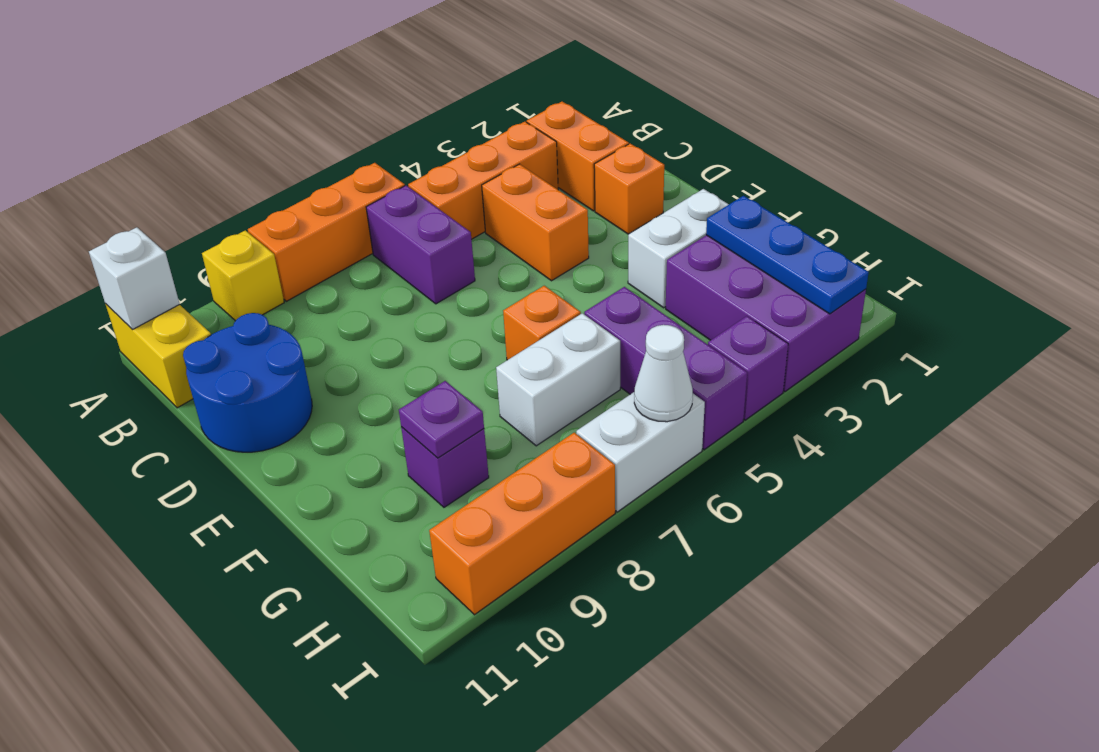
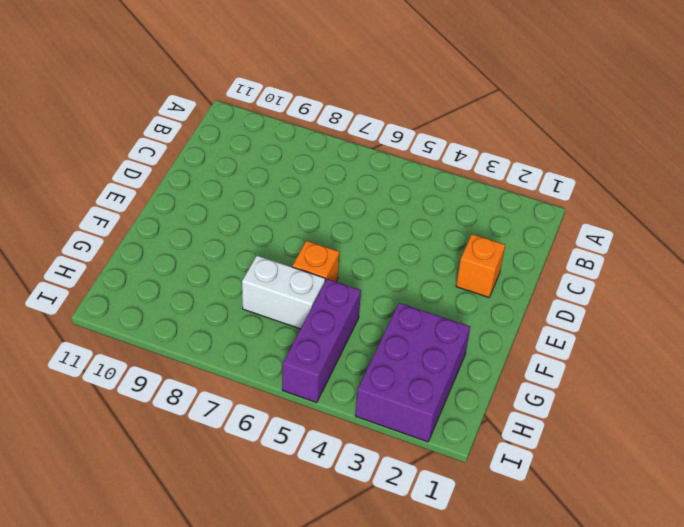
none -> orange 1x3 brick [248,163,405,301]
none -> yellow 1x1 brick [202,230,284,321]
none -> yellow 1x2 brick [106,304,211,408]

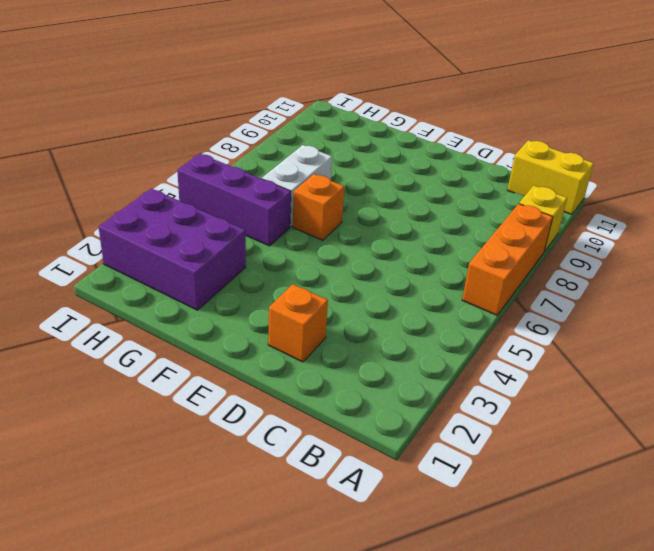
none -> orange 1x2 brick [527,102,629,211]
none -> orange 1x3 brick [408,122,558,239]
none -> purple 1x2 brick [366,186,475,304]

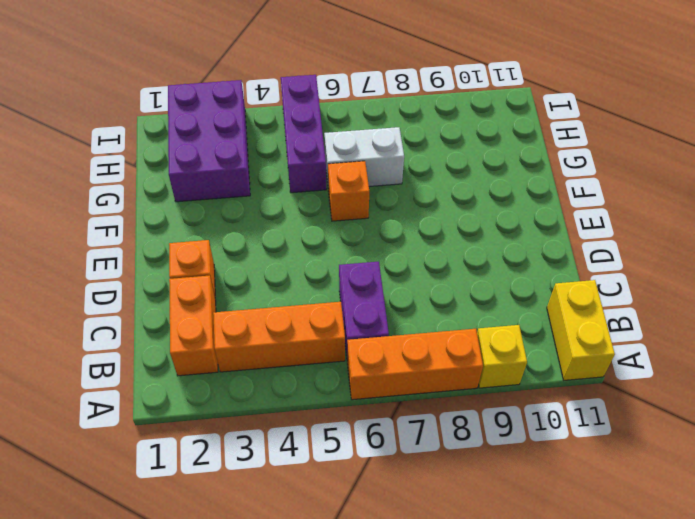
none -> orange 1x2 brick [482,164,589,281]
none -> blue 2x2 round brick [183,313,312,452]
none -> white 1x2 brick [628,189,729,308]

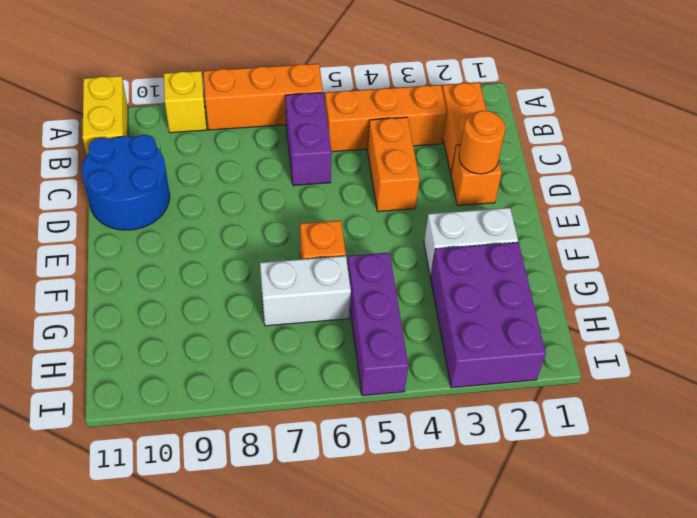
orange 1x1 round brick [459,111,505,174] -> none
none -> purple 1x1 brick [401,427,489,507]
none -> purple 1x1 brick [708,316,788,420]
none -> white 1x2 brick [576,392,705,512]

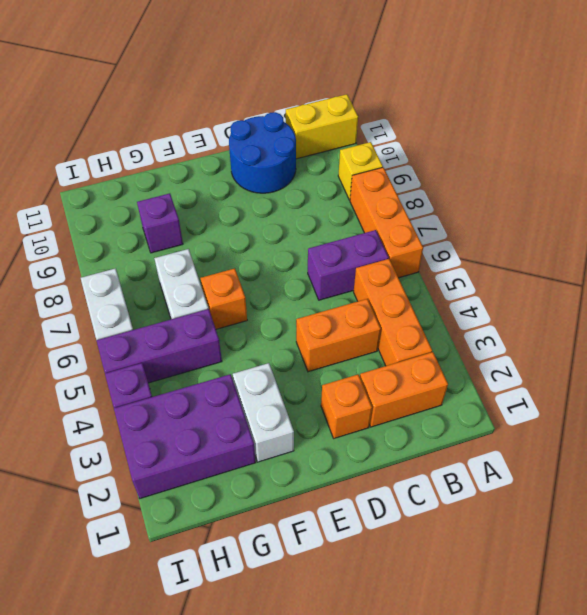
none -> orange 1x3 brick [429,433,615,615]
none -> white 1x1 brick [89,227,180,330]
none -> blue 1x3 plate [706,196,869,314]

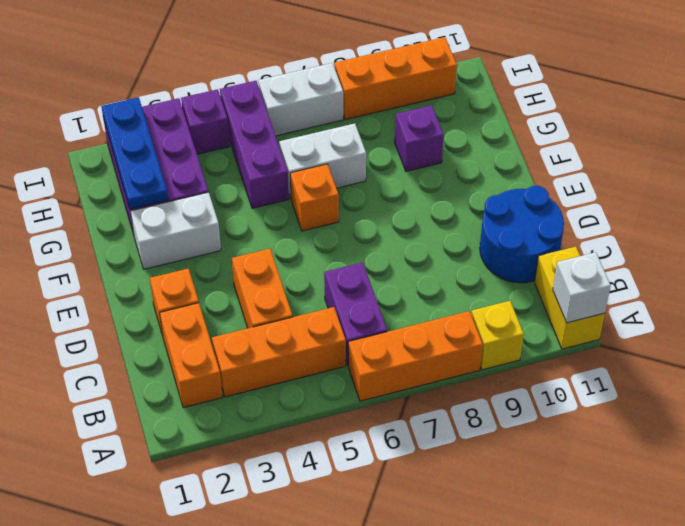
none -> purple 1x1 plate [399,381,484,458]
none -> white 1x1 cone [634,325,693,422]

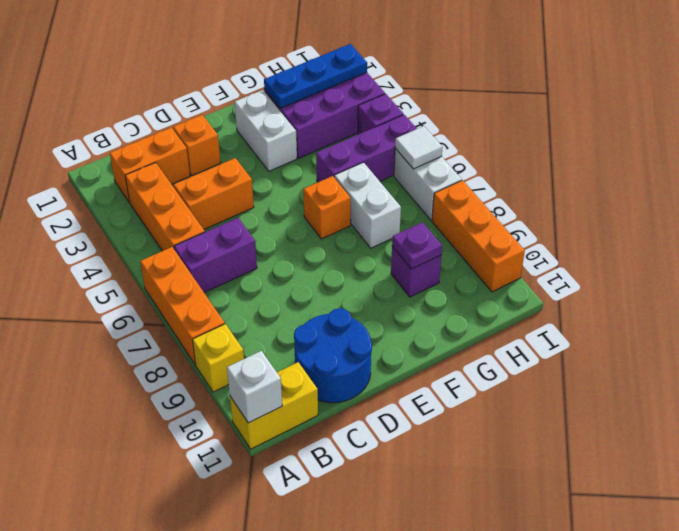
white 1x1 tile [395,126,443,169] -> white 1x1 cone [634,325,693,422]

